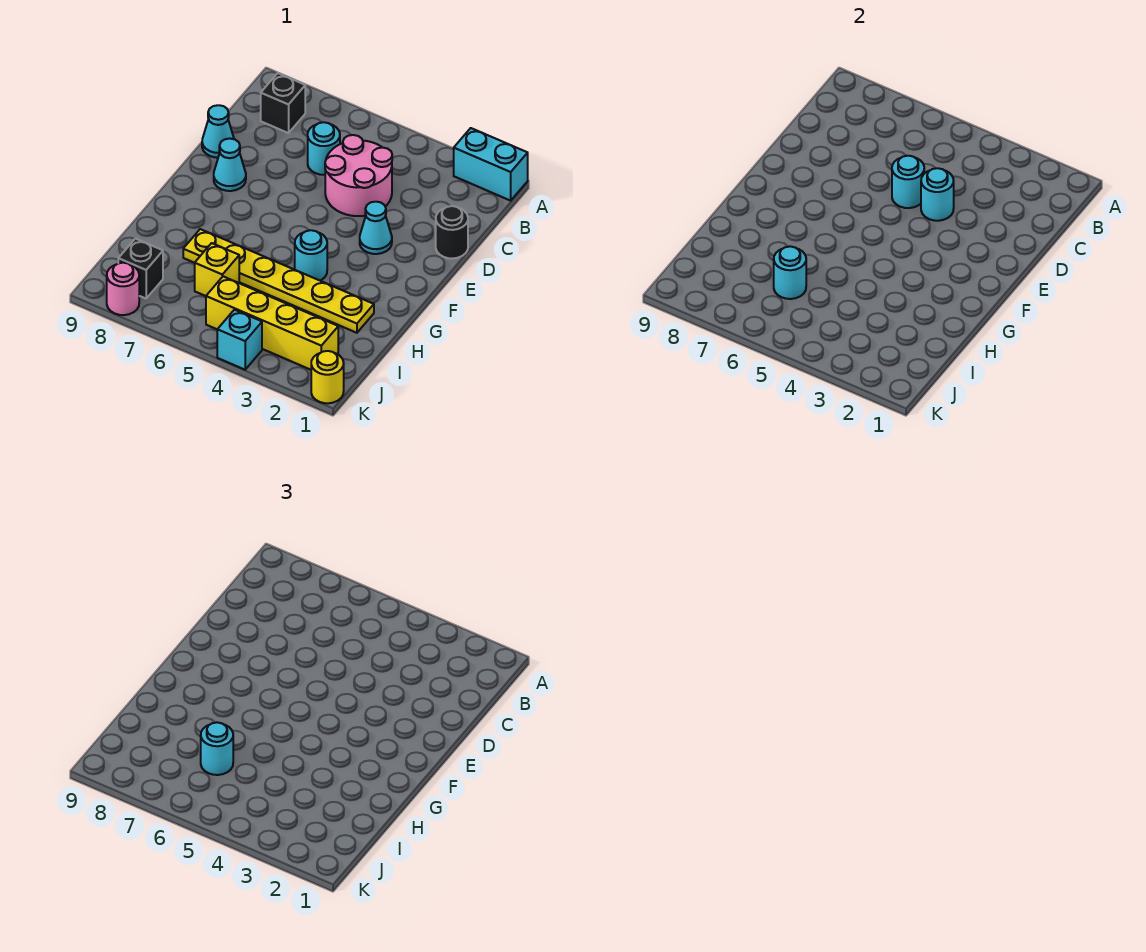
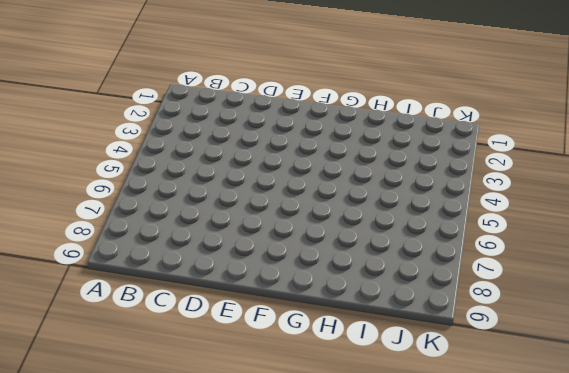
none -> cyan 1x2 brick [454,128,528,201]
none -> black 1x1 brick [261,73,305,133]
none -> pink 2x2 round brick [325,135,392,216]

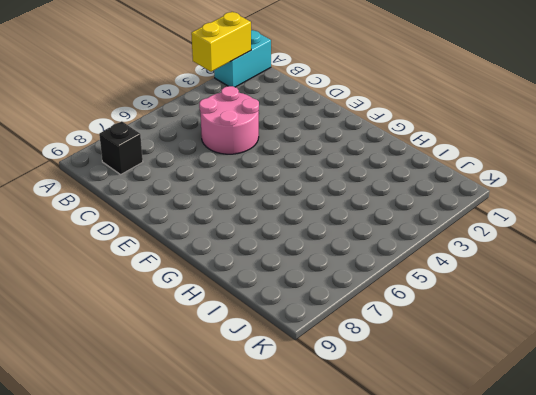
yellow 1x2 brick [191,12,251,72] -> none
none -> cyan 1x1 round brick [308,122,340,175]
none -> black 1x1 round brick [436,206,468,259]
none -> cyan 1x1 cone [202,105,234,158]

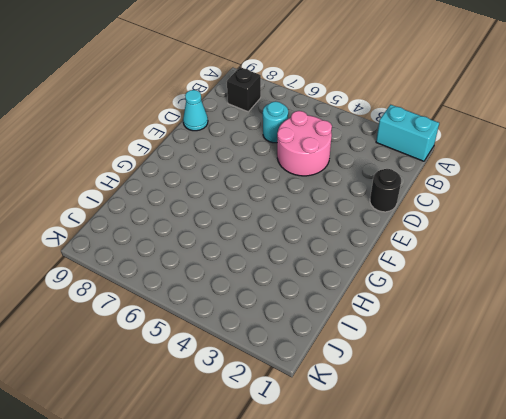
none -> cyan 1x1 cone [360,202,392,254]
none -> cyan 1x1 cone [214,139,246,191]
none -> cyan 1x1 round brick [295,230,327,281]

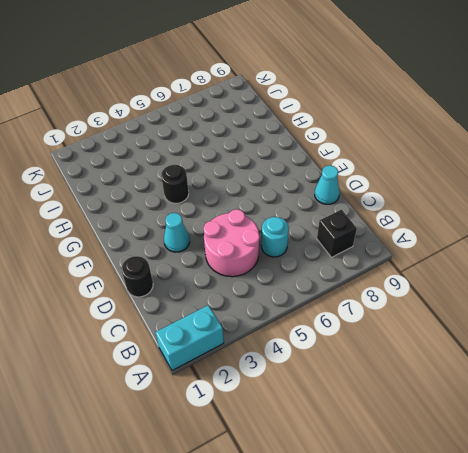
black 1x1 round brick [161,165,189,203] -> cyan 1x1 round brick [295,230,327,281]
none -> cyan 1x1 cone [214,139,246,191]
none -> yellow 1x6 plate [183,229,374,333]
none -> yellow 1x1 brick [195,243,239,296]

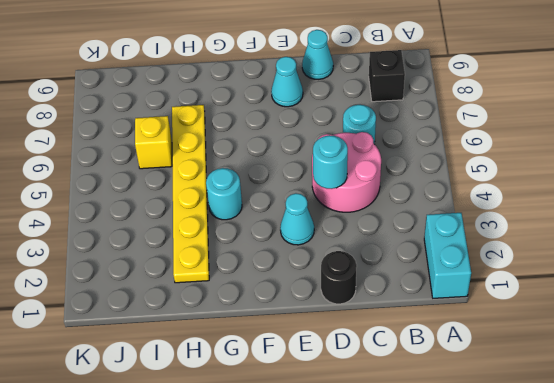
none -> yellow 1x4 brick [206,276,338,370]
none -> black 1x1 brick [118,239,163,298]
none -> yellow 1x1 round brick [311,351,344,403]

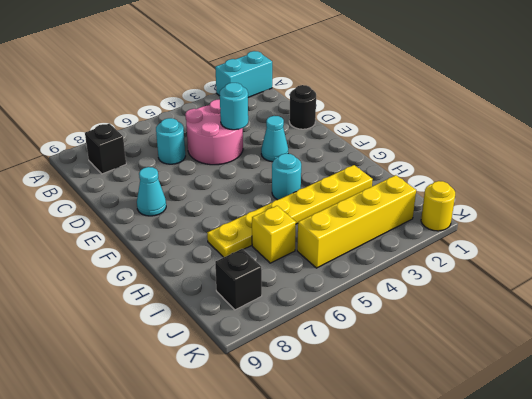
none -> cyan 1x1 cone [202,105,234,158]
none -> cyan 1x1 brick [217,310,262,370]
none -> pink 1x1 round brick [107,263,139,315]

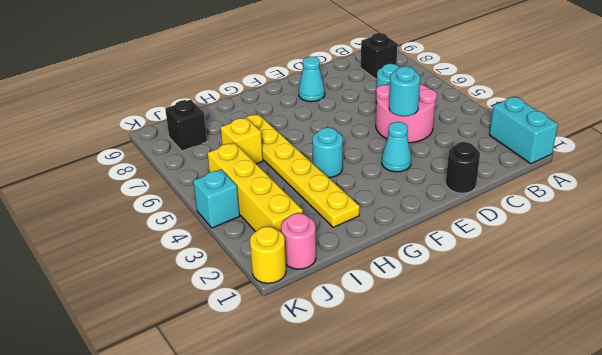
pink 1x1 round brick [281,213,316,269] -> pink 1x1 round brick moved to [107,263,139,315]
none -> cyan 1x1 cone [202,105,234,158]
none -> cyan 1x1 round brick [892,156,924,208]
none -> cyan 1x1 round brick [774,246,806,299]

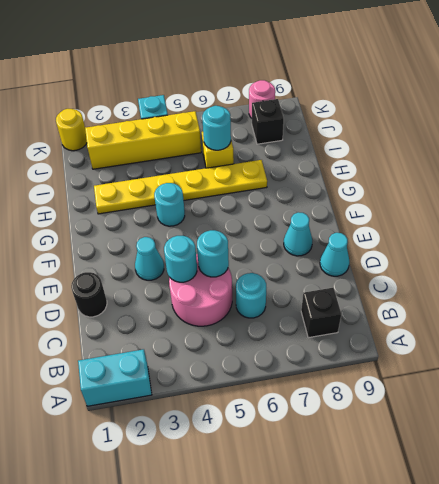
none -> cyan 1x1 round brick [201,722,233,775]

